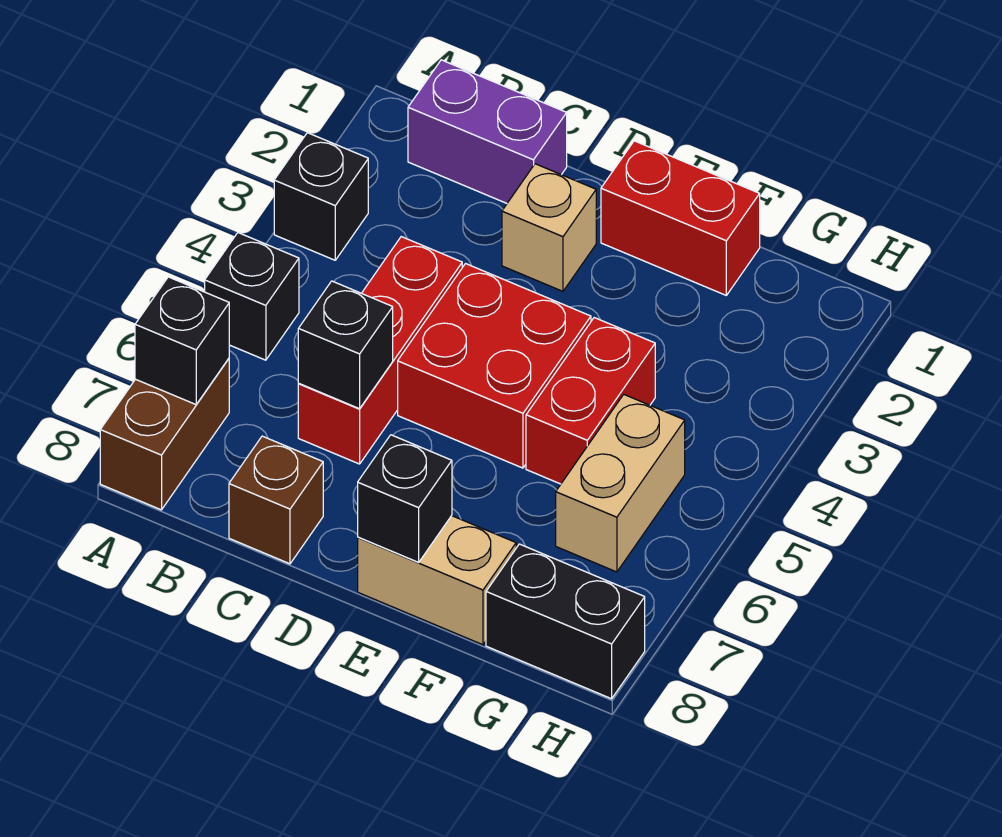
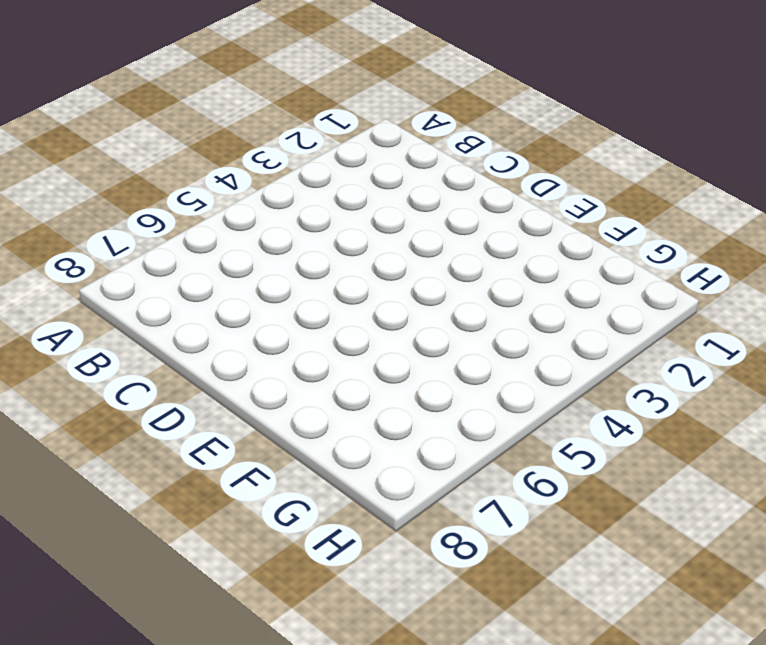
none -> black 1x1 brick [274,133,368,260]
none -> black 1x1 brick [205,233,299,360]
none -> brown 1x2 brick [100,359,229,510]

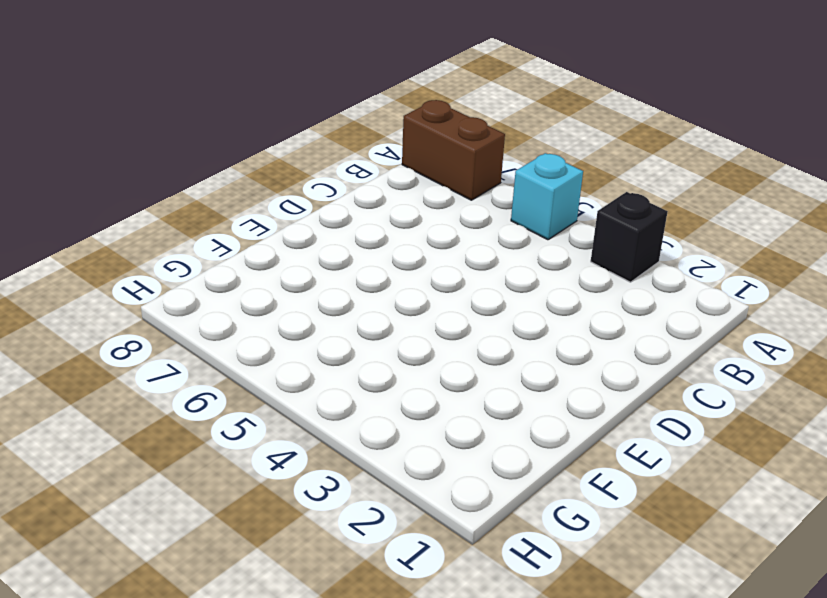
cyan 1x1 brick [511,153,583,240] -> black 1x1 brick [205,233,299,360]
none -> purple 1x2 brick [408,60,567,203]
none -> red 1x3 brick [298,237,462,464]
none -> brown 1x1 brick [229,436,323,564]

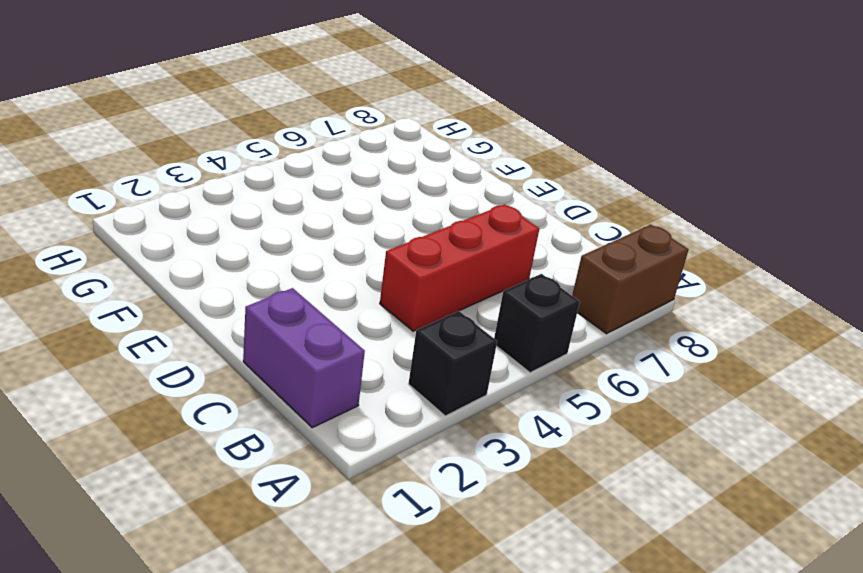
none -> brown 1x1 brick [229,436,323,564]
none -> tan 1x1 brick [502,164,596,291]
none -> red 2x2 brick [398,264,591,468]

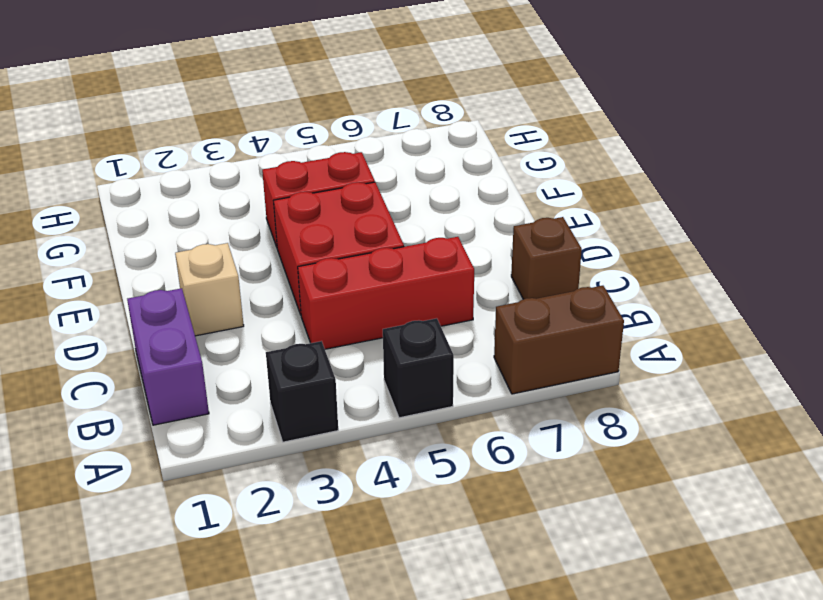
none -> red 1x2 brick [601,141,760,295]
none -> tan 1x2 brick [358,516,516,645]
none -> tan 1x2 brick [556,395,685,572]

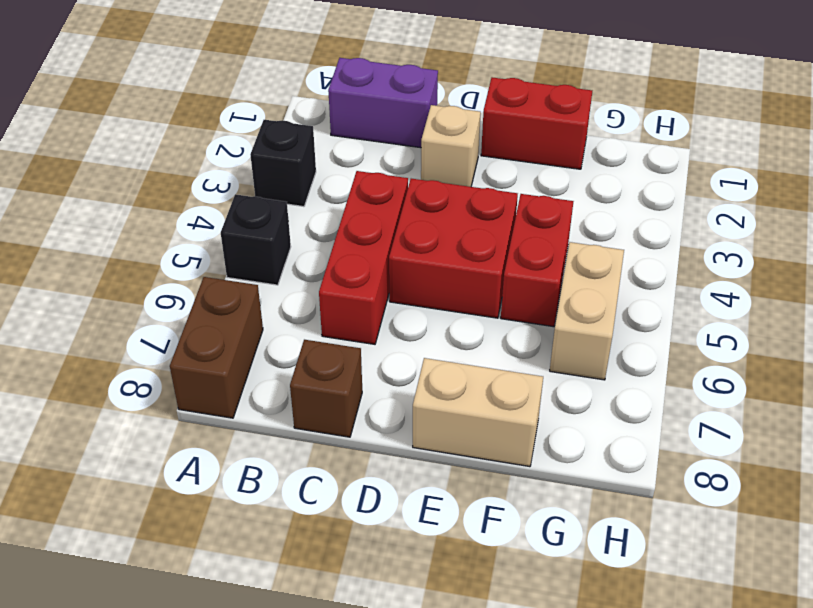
none -> black 1x2 brick [486,544,645,699]
none -> black 1x1 brick [135,277,229,404]
none -> black 1x1 brick [298,281,393,409]

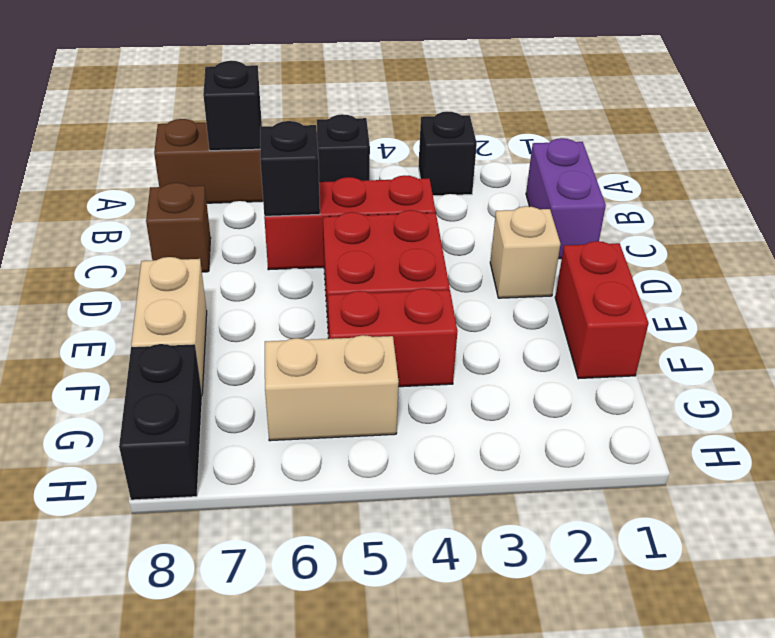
none -> black 1x1 brick [358,435,452,562]

